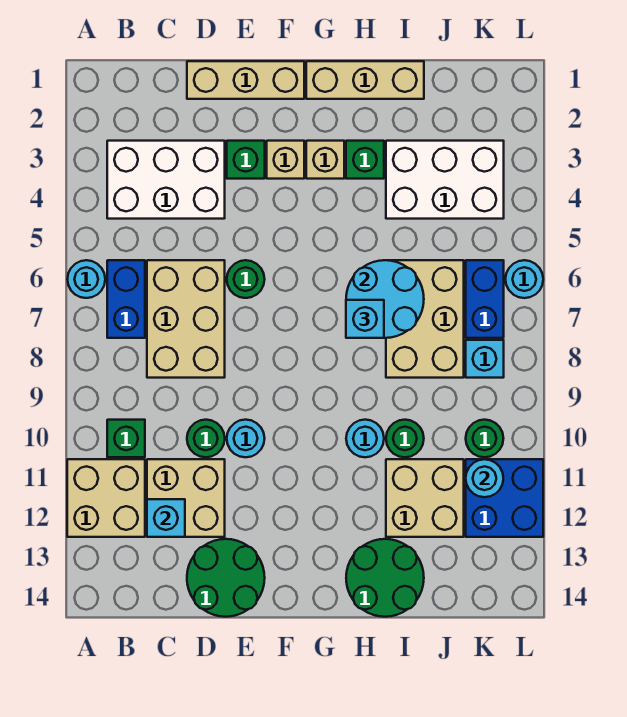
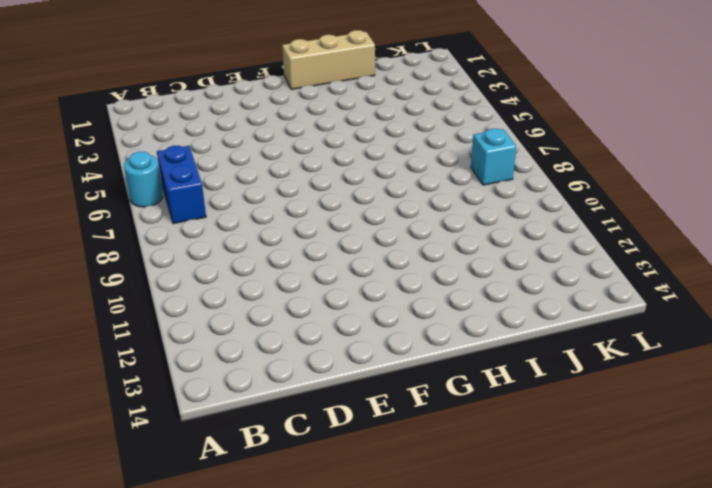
none -> tan 2x2 brick [67,459,145,537]
none -> white 2x3 brick [107,141,225,219]
none -> green 1x1 brick [107,420,145,457]
none -> tan 2x3 brick [147,260,225,378]

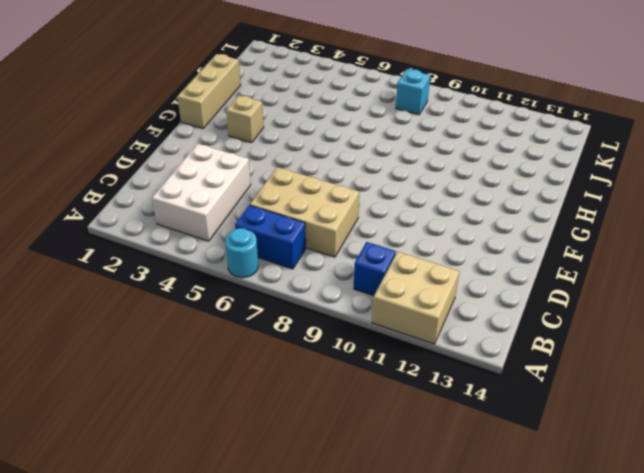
blue 1x1 brick [354,242,396,296] -> green 1x1 brick [107,420,145,457]
none -> tan 2x2 brick [147,459,225,537]
none -> tan 1x3 brick [187,61,304,99]
none -> green 1x1 round brick [187,420,225,457]
none -> green 2x2 round brick [187,539,265,617]

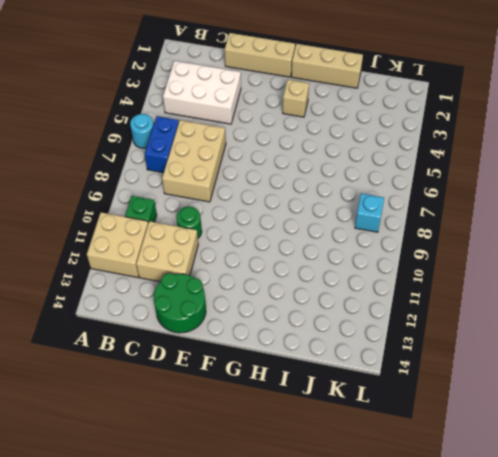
none -> green 1x1 brick [227,141,265,179]
none -> green 1x1 round brick [227,260,265,298]
none -> cyan 1x1 round brick [227,420,265,457]
none -> tan 1x1 brick [267,141,304,179]

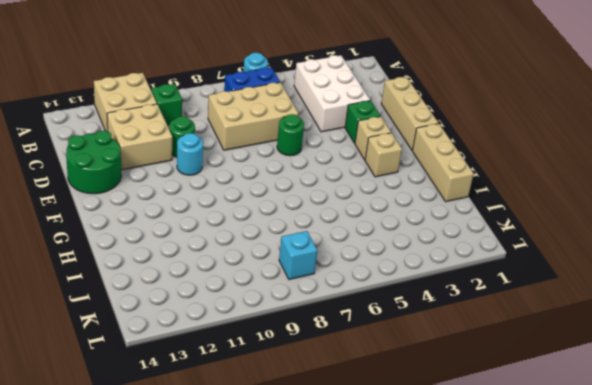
none -> green 1x1 brick [346,141,384,179]
none -> cyan 1x1 round brick [346,420,384,457]
none -> green 2x2 round brick [346,539,424,617]
none -> white 2x3 brick [386,141,504,219]

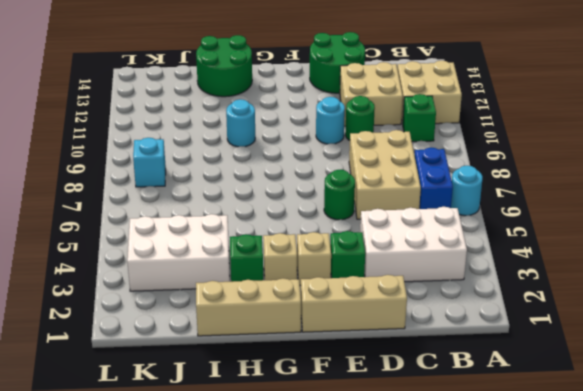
none -> tan 2x3 brick [386,260,464,378]
none -> green 1x1 round brick [386,420,424,457]
none -> tan 2x2 brick [386,459,464,537]
none -> blue 1x2 brick [466,260,504,338]

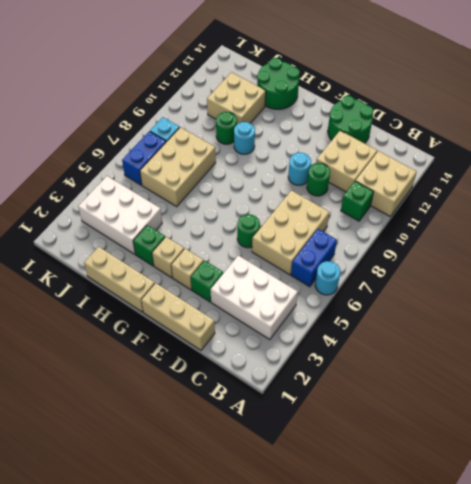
none -> green 1x1 round brick [466,420,503,457]
none -> blue 2x2 brick [466,459,543,537]
none -> cyan 1x1 round brick [505,260,543,298]
none -> cyan 1x1 brick [147,499,185,537]

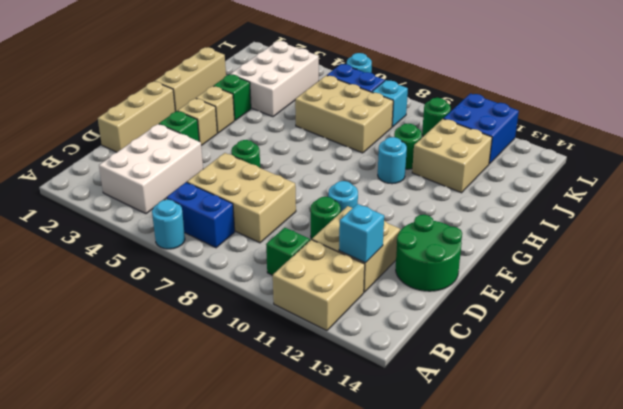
none -> green 2x2 round brick [346,539,424,617]
none -> cyan 2x2 round brick [346,260,424,338]
none -> cyan 1x1 round brick [466,459,503,497]
none -> cyan 1x1 brick [346,300,384,338]

